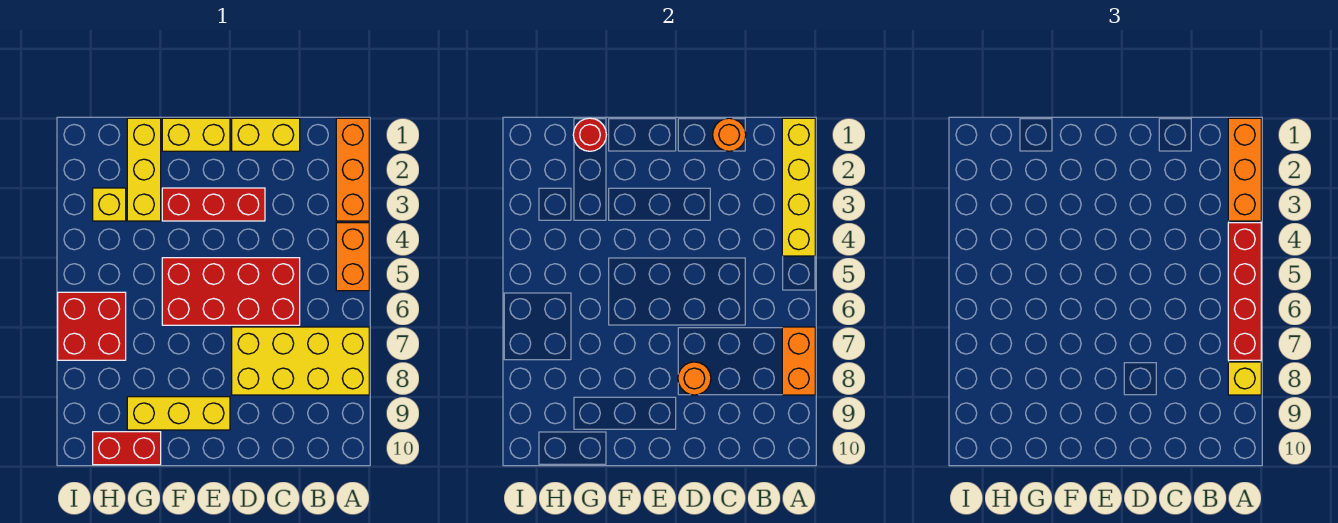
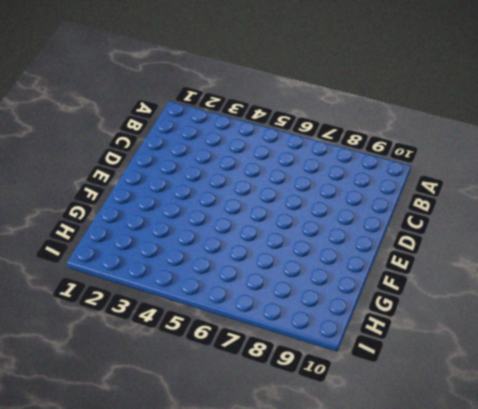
none -> orange 1x3 brick [336,118,369,221]
none -> orange 1x2 brick [336,223,369,291]
none -> yellow 2x4 brick [232,327,369,395]

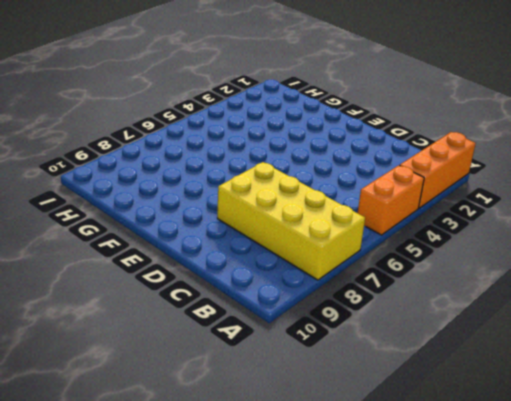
none -> yellow 1x2 brick [232,118,300,151]
none -> red 2x4 brick [162,258,300,325]
none -> red 1x3 brick [162,188,265,221]

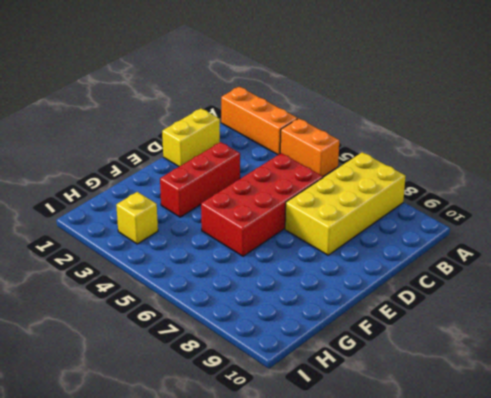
none -> yellow 1x2 brick [162,118,230,151]
none -> yellow 1x3 brick [127,397,230,430]
none -> yellow 1x3 brick [127,118,161,221]

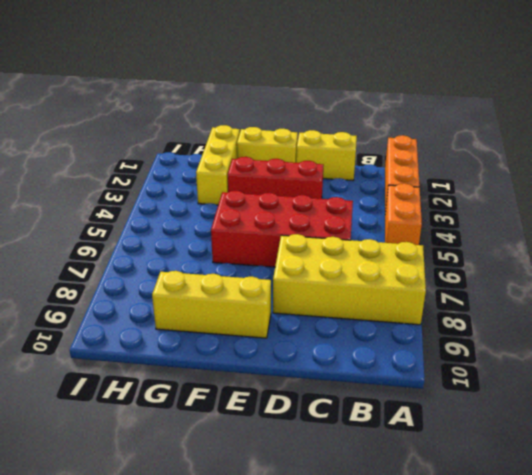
none -> red 1x2 brick [93,432,161,465]
none -> yellow 1x1 brick [93,188,126,221]
none -> red 2x2 brick [58,292,126,360]

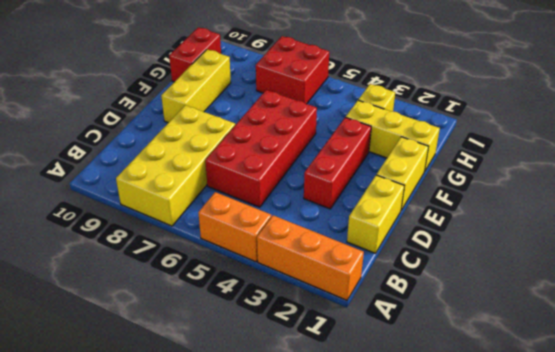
none -> yellow 1x4 brick [782,118,815,256]
none -> orange 1x2 brick [782,327,815,395]
none -> orange 1x1 round brick [713,118,746,151]

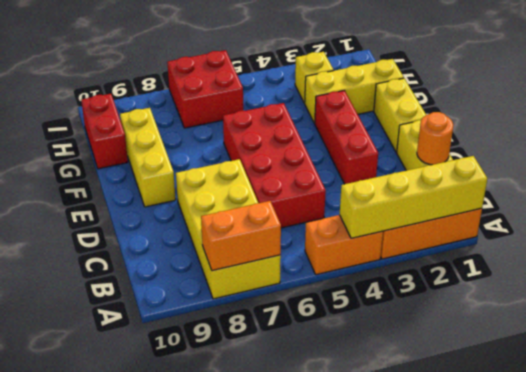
none -> orange 1x1 round brick [678,362,711,395]
none -> red 1x1 round brick [573,118,606,151]
none -> orange 1x3 brick [1228,118,1261,221]

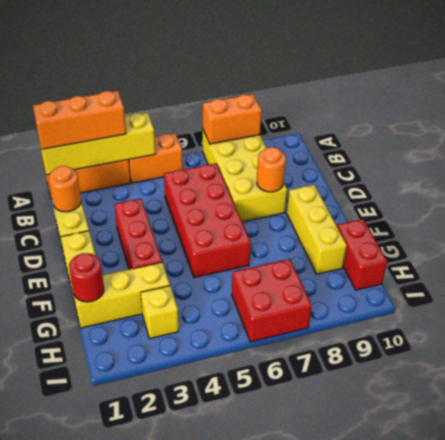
none -> red 1x4 brick [1228,223,1261,360]
none -> yellow 1x1 brick [1228,362,1261,395]

